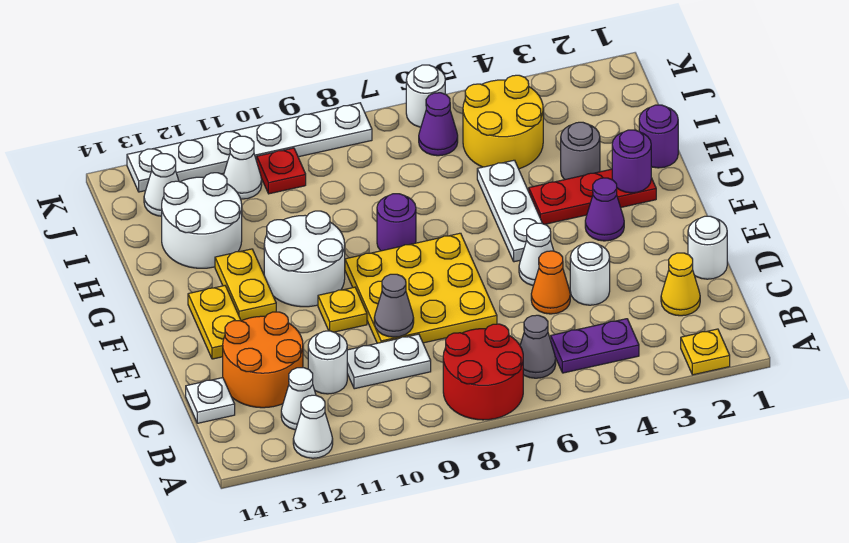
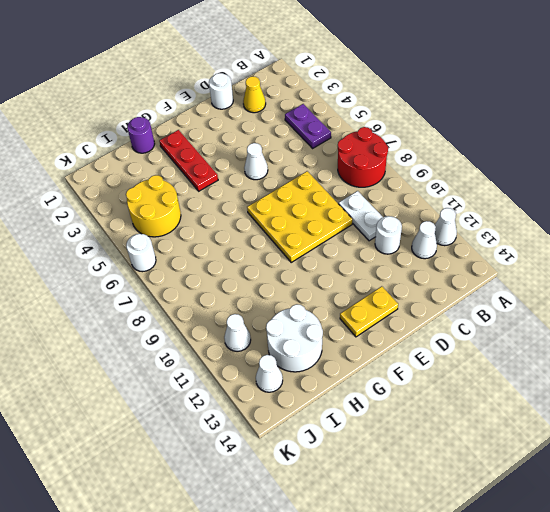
none -> yellow 1x1 plate [681,329,730,375]
none -> grey 1x1 cone [520,315,556,378]
none -> orange 2x2 round brick [223,312,303,408]
none -> white 1x1 plate [186,378,235,423]

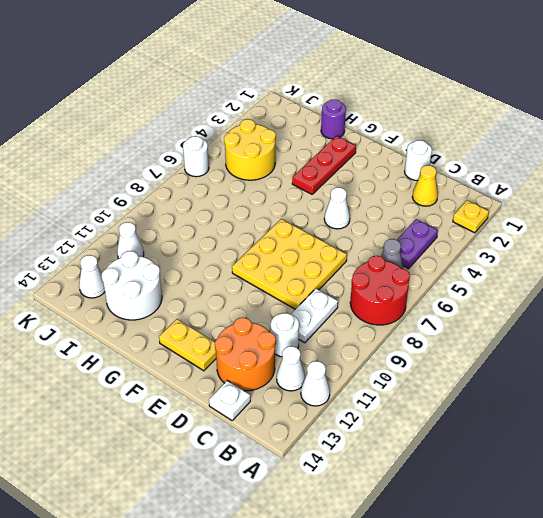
none -> white 1x1 round brick [570,242,610,305]
none -> orange 1x1 cone [531,251,570,314]
none -> yellow 1x1 plate [318,287,367,332]
none -> purple 1x1 cone [585,178,624,241]

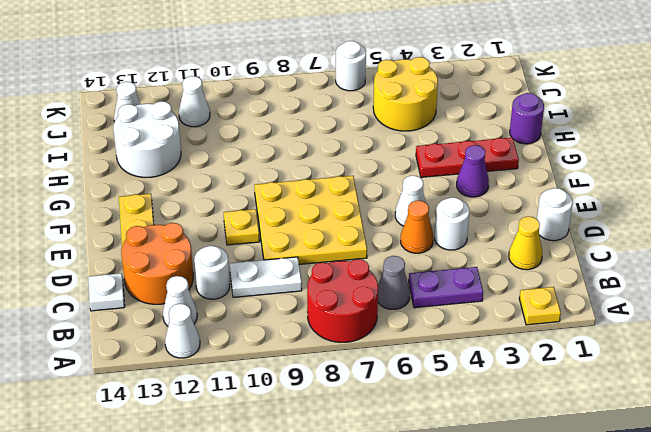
none -> white 1x3 plate [477,160,543,262]
none -> white 2x2 round brick [264,211,345,307]
none -> yellow 1x2 plate [215,249,276,321]
none -> purple 1x1 round brick [377,194,416,251]

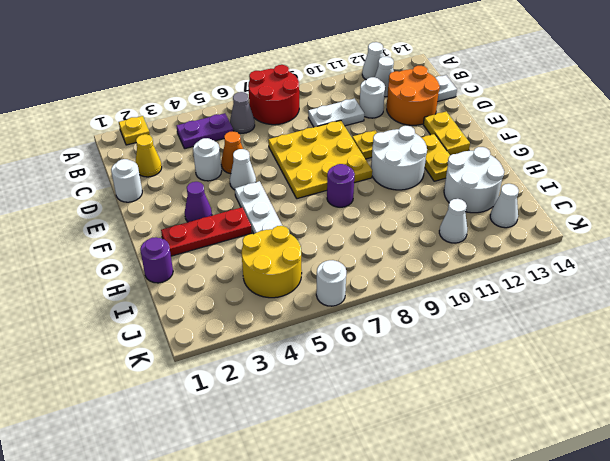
none -> grey 1x1 round brick [561,122,600,180]
none -> purple 1x1 cone [419,93,458,156]
none -> red 1x1 plate [257,148,306,194]
none -> white 1x6 plate [127,103,372,192]

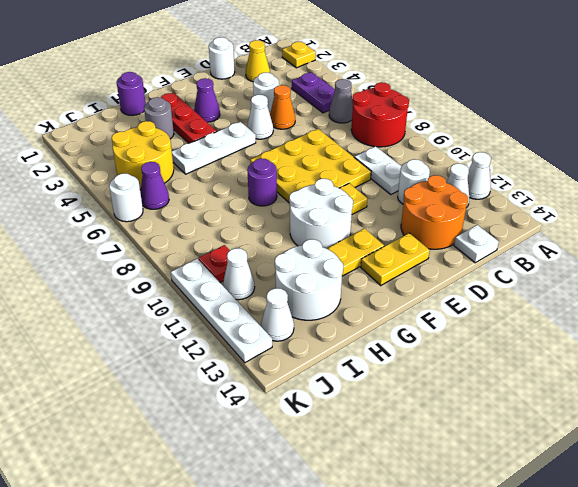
white 1x4 plate [171,259,272,363] -> white 1x6 plate [127,103,372,192]
none -> grey 1x1 cone [374,274,414,337]
none -> purple 1x1 round brick [612,130,651,193]

